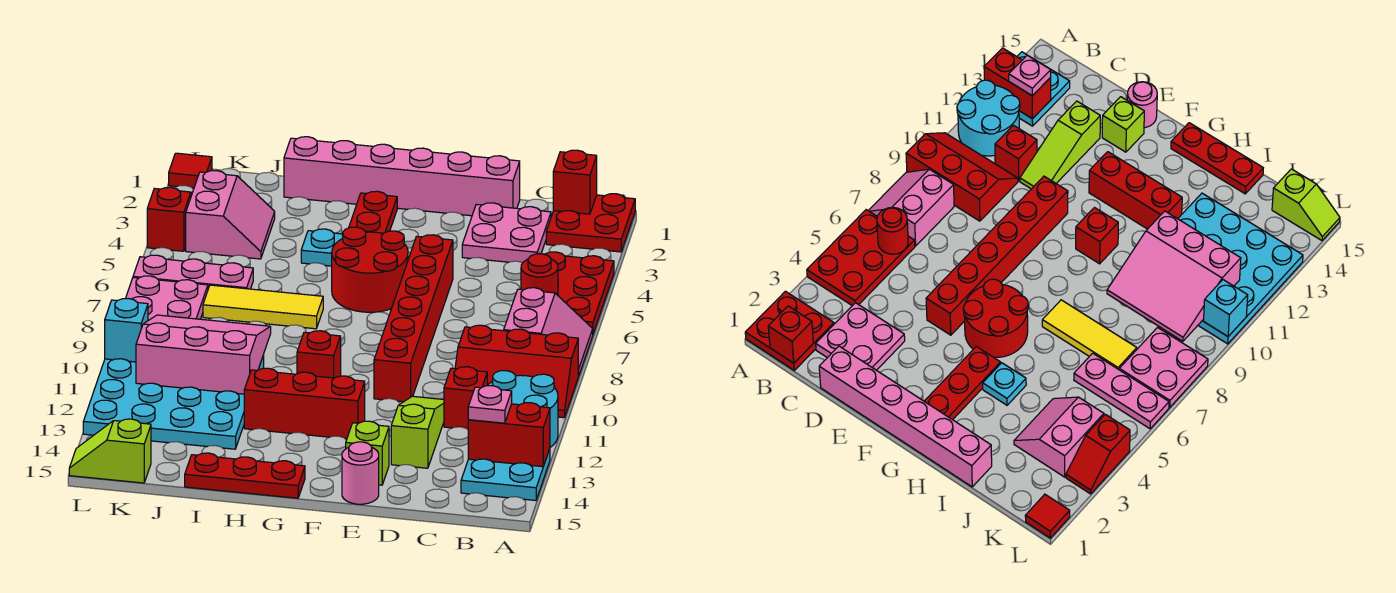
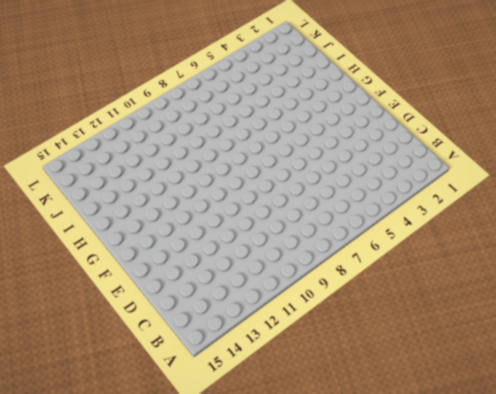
none -> red 2x2 plate [546,194,635,252]
none -> red 2x3 plate [545,252,614,333]
none -> pink 2x2 slope [504,288,593,376]
none -> red 2x3 slope [455,325,578,418]

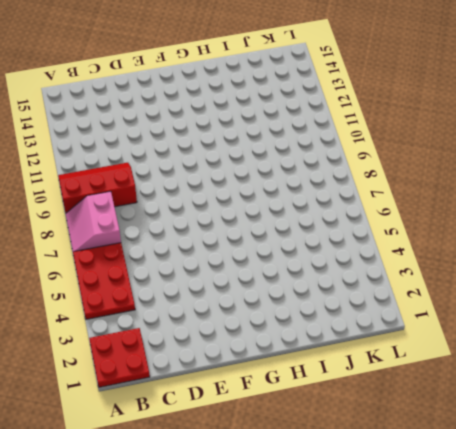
none -> cyan 2x2 round brick [487,371,558,447]
none -> cyan 2x2 plate [461,449,550,500]
none -> pink 2x2 plate [462,203,551,263]
none -> red 1x1 brick [444,367,487,429]

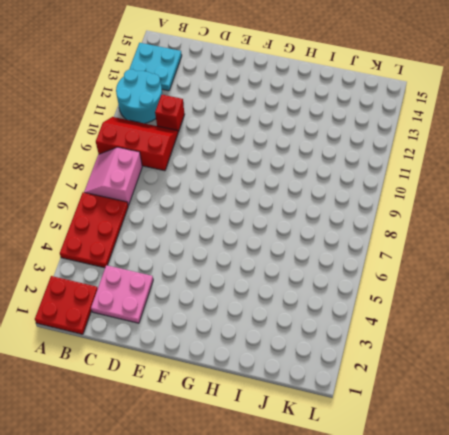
none -> pink 1x6 brick [284,137,520,216]
none -> lime 1x3 slope [391,396,444,468]
none -> red 1x6 brick [374,235,453,402]
none -> lime 1x1 brick [346,421,389,485]

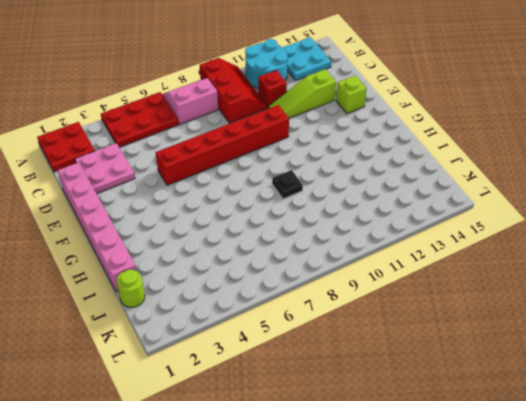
black 1x1 plate [272,170,303,199] -> none
lime 1x1 round brick [117,270,145,307] -> none
none -> pink 1x1 round brick [342,442,379,504]
none -> red 2x2 round brick [332,227,408,312]
none -> red 1x3 brick [244,368,365,439]
none -> red 1x3 plate [349,191,397,233]

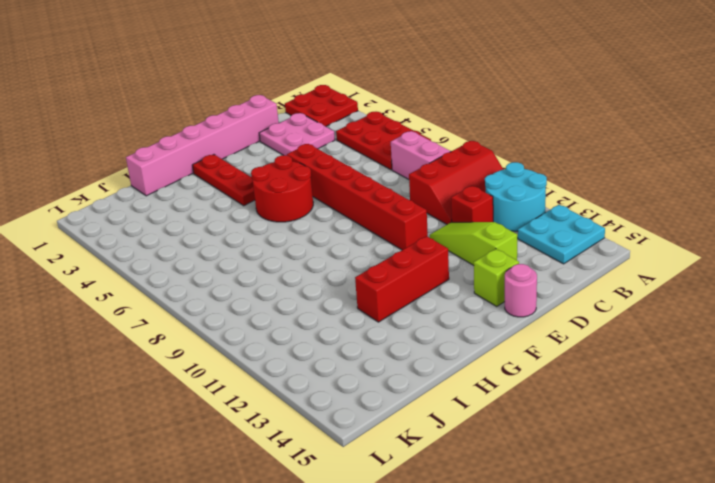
none -> red 1x1 brick [297,331,341,378]
none -> red 1x3 plate [185,453,305,498]
none -> cyan 1x1 plate [301,229,343,266]
none -> yellow 1x3 tile [203,285,323,329]

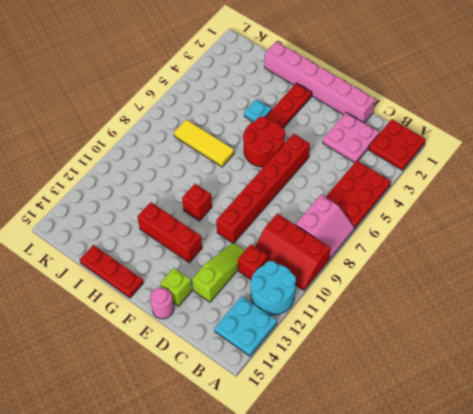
none -> cyan 4x4 plate [83,355,264,449]
none -> pink 2x2 slope [186,171,275,259]
none -> pink 1x3 plate [133,255,253,289]
none -> pink 2x2 plate [126,276,208,321]

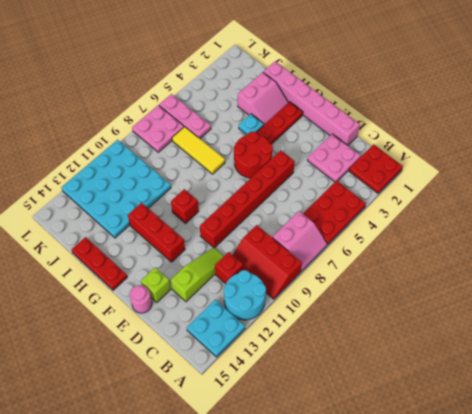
pink 2x2 slope [238,72,289,125] -> pink 2x2 slope moved to [186,171,275,259]
none -> lime 1x2 slope [69,419,151,483]
none -> red 1x1 tile [169,153,212,188]
none -> red 1x2 slope [147,187,192,251]
none -> red 1x2 brick [468,403,550,467]

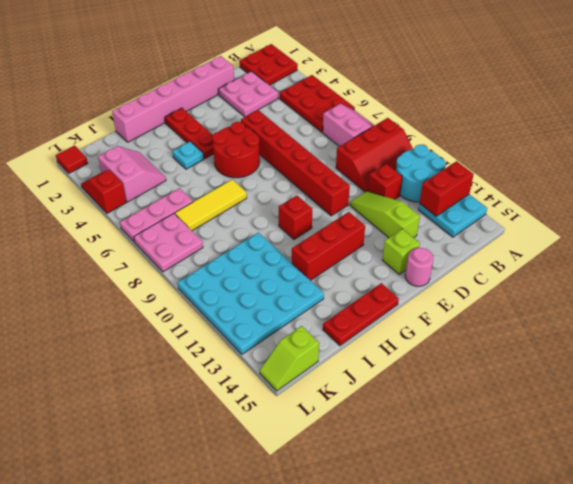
none -> red 1x1 brick [553,150,597,214]
none -> red 1x1 round brick [521,254,558,295]
none -> pink 3x3 slope [136,315,271,394]
none -> cyan 1x1 brick [105,298,148,362]

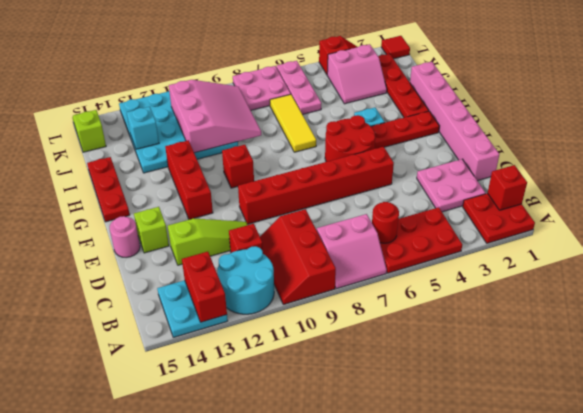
red 1x4 plate [378,54,429,118] -> none
cyan 1x1 brick [127,107,159,149] -> cyan 1x1 brick moved to [105,298,148,362]
none -> pink 1x1 plate [468,386,512,423]

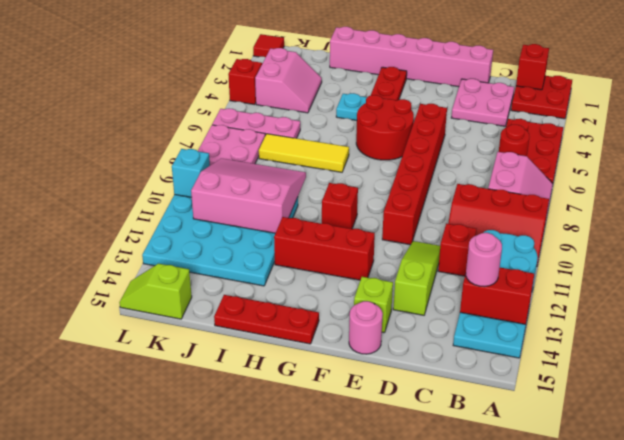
pink 1x1 round brick [466,233,502,287] -> pink 1x1 plate [468,386,512,423]

